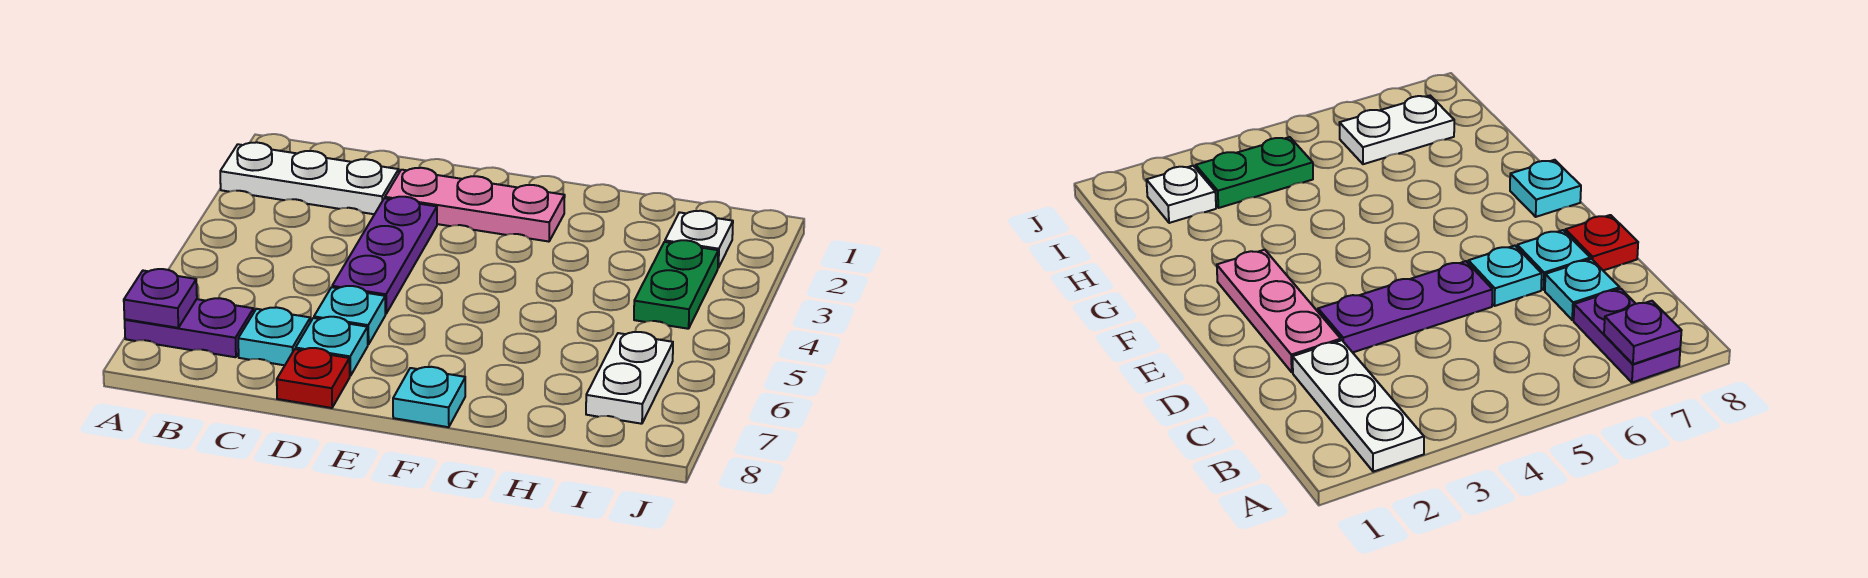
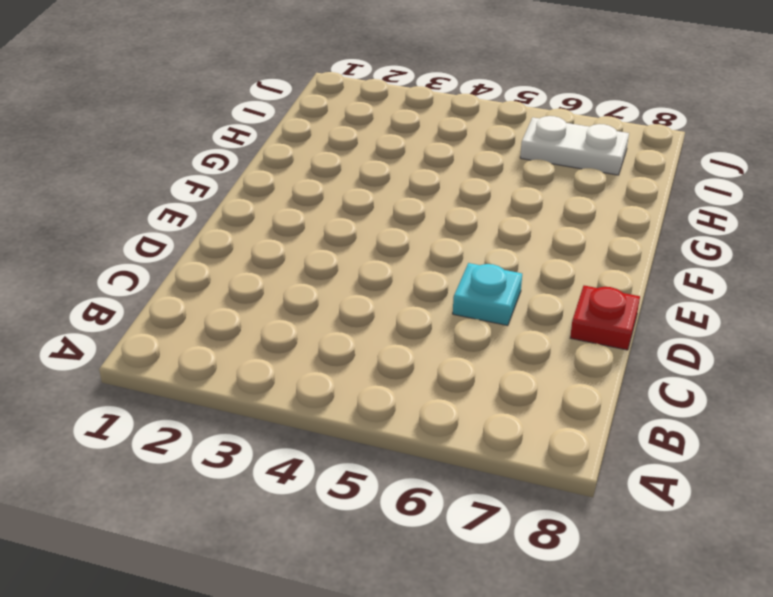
none -> white 1x3 plate [220,142,399,214]
none -> purple 1x2 plate [125,298,254,357]
none -> cyan 1x1 plate [238,307,310,365]

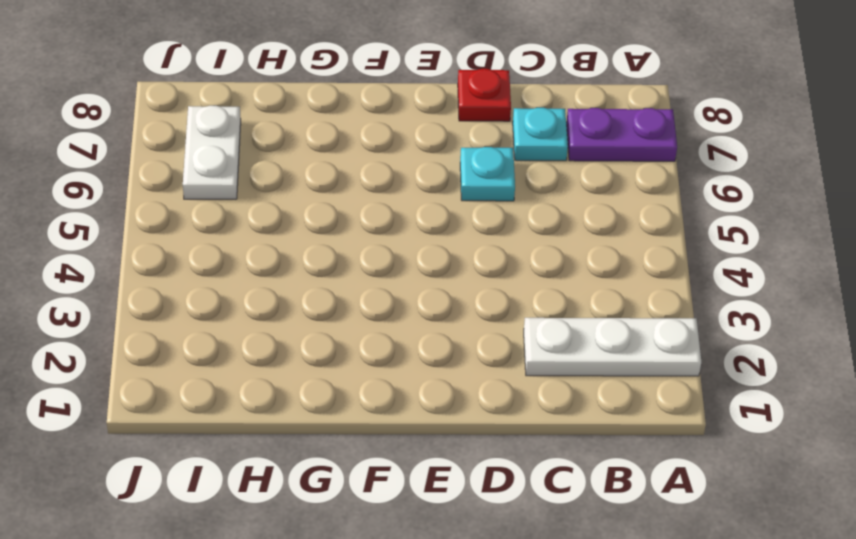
none -> pink 1x3 plate [385,168,565,242]
none -> purple 1x3 plate [332,197,437,314]
none -> cyan 1x1 plate [296,317,368,376]

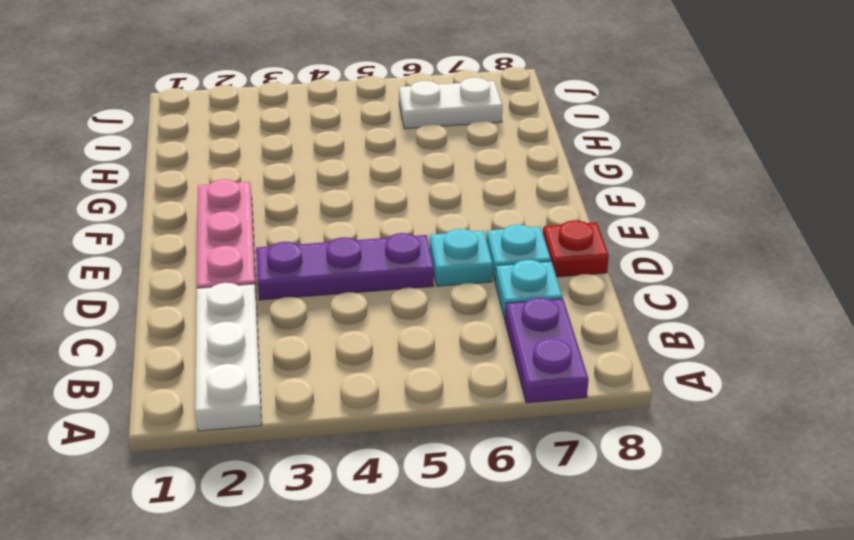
none -> cyan 1x1 plate [393,367,465,427]
none -> white 1x1 plate [665,211,733,268]
none -> green 1x2 plate [634,240,718,329]

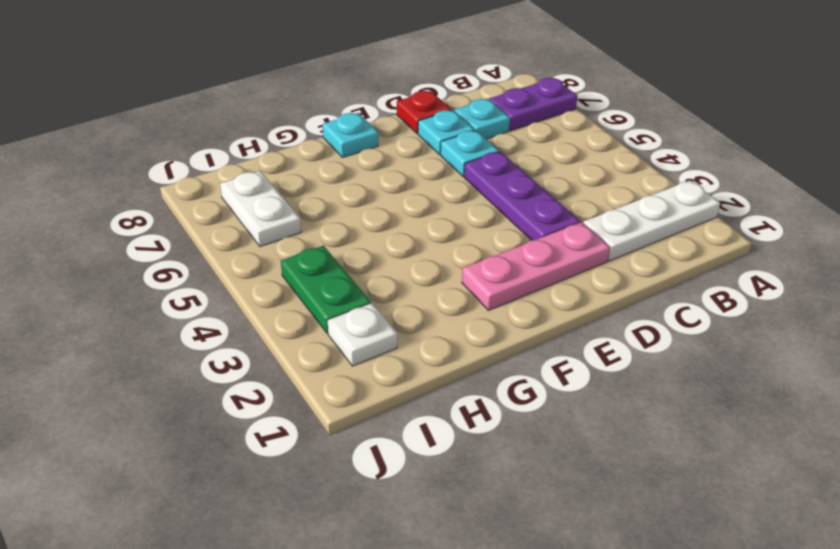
none -> purple 1x1 plate [124,269,197,328]

